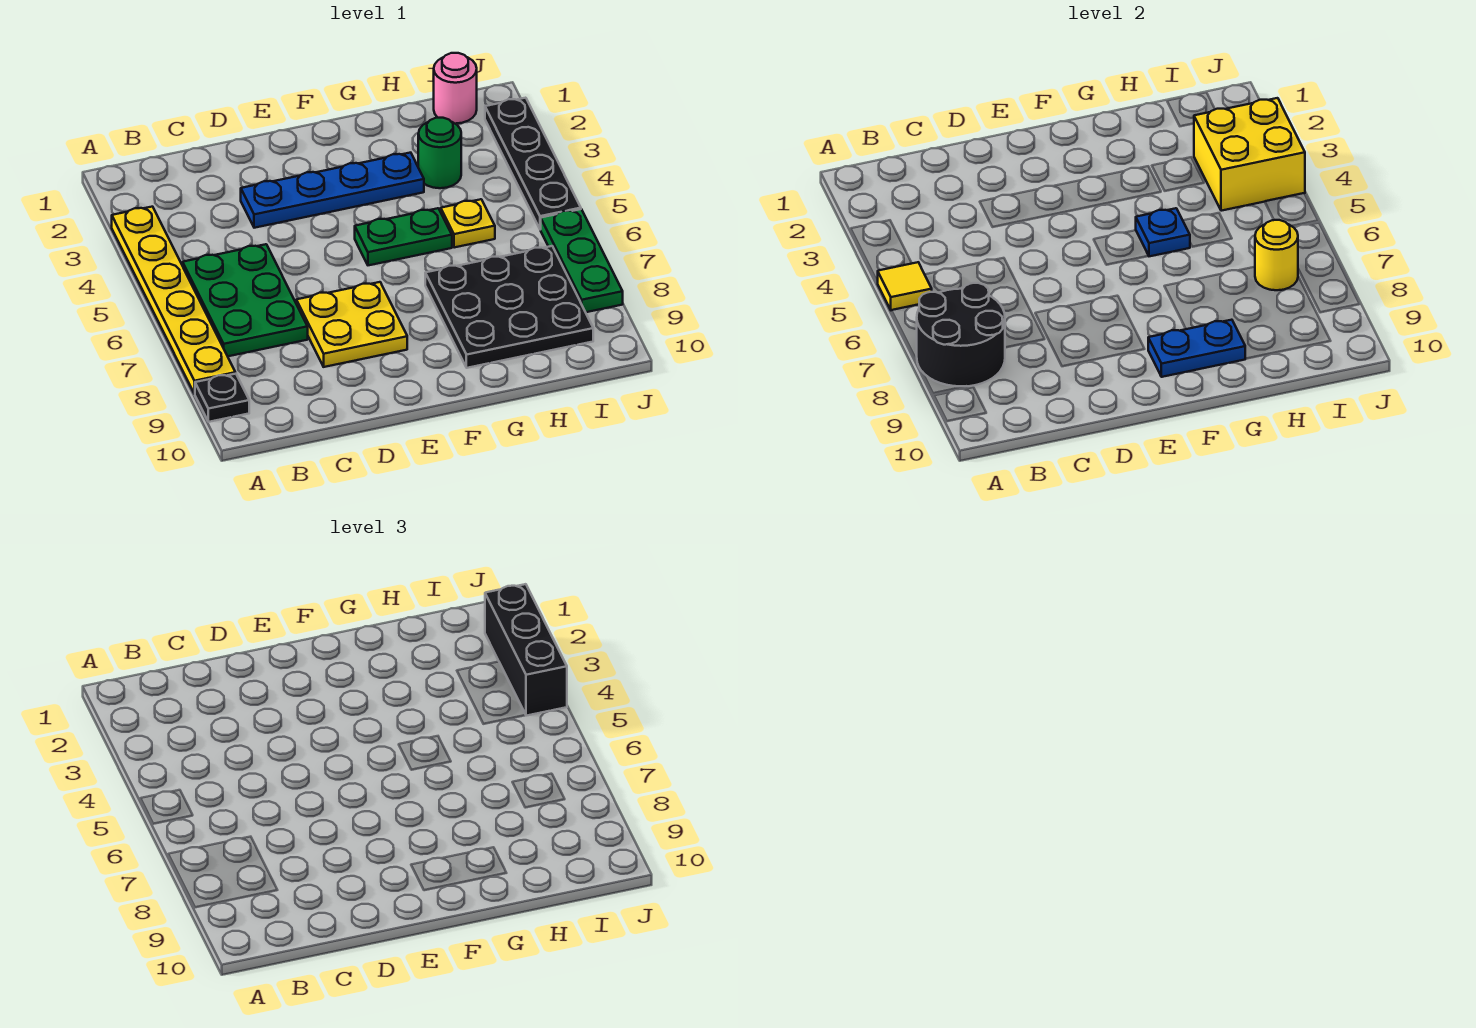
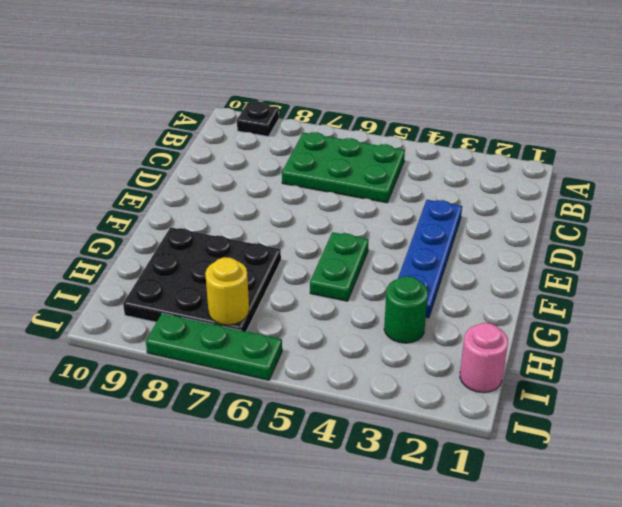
none -> yellow 1x6 plate [112,207,235,394]
none -> yellow 2x2 plate [296,282,407,367]
none -> yellow 1x1 plate [441,199,495,248]

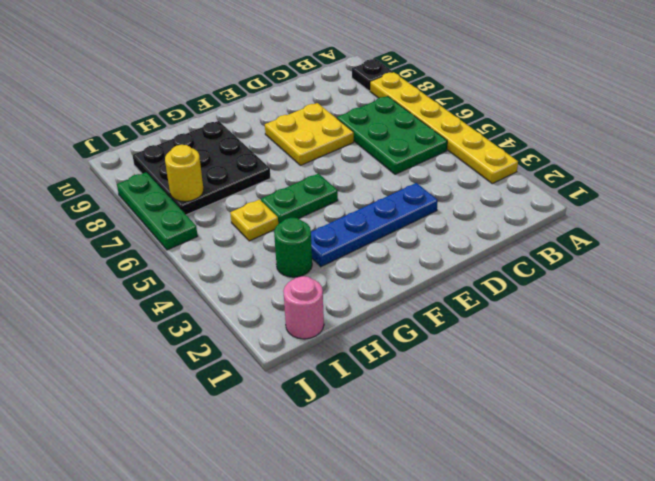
none -> black 1x4 plate [485,98,581,230]
none -> yellow 1x1 tile [878,262,932,310]
none -> black 2x2 round brick [917,283,1005,386]

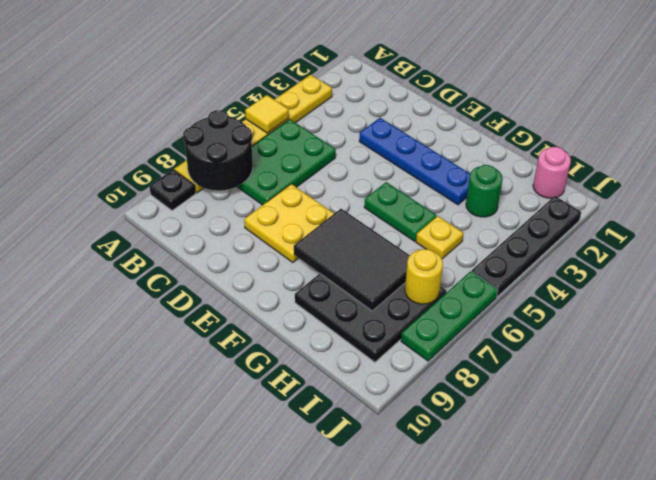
black 2x3 tile [294,209,410,311] -> none
none -> blue 1x2 plate [1148,320,1245,377]
none -> blue 1x1 plate [1136,208,1190,256]
none -> yellow 2x2 brick [1194,98,1305,211]

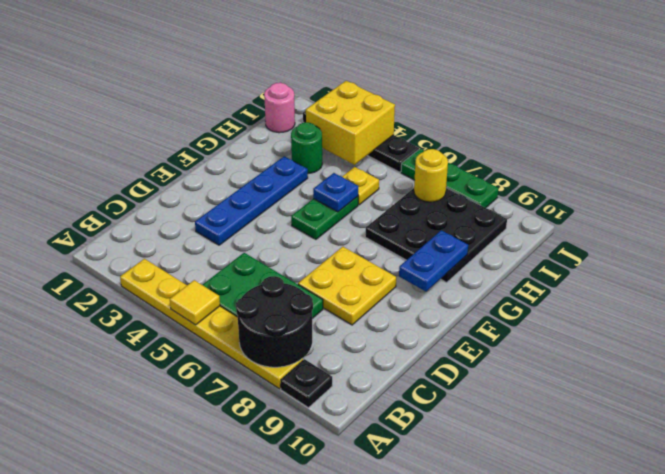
none -> black 1x3 brick [485,584,567,716]

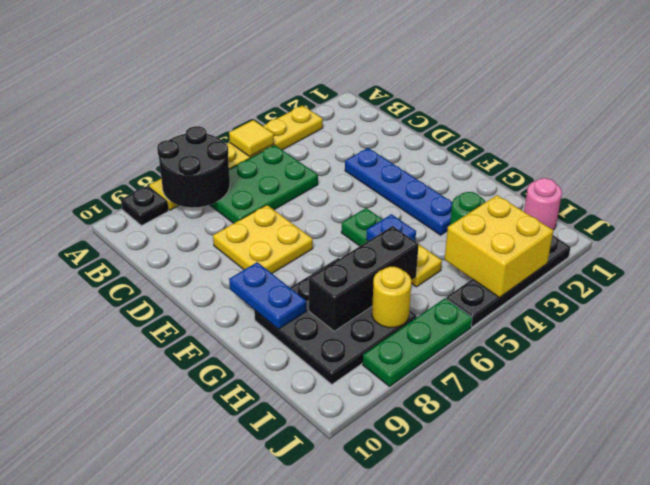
black 1x3 brick [309,226,419,331] -> black 1x3 brick moved to [485,584,567,716]

